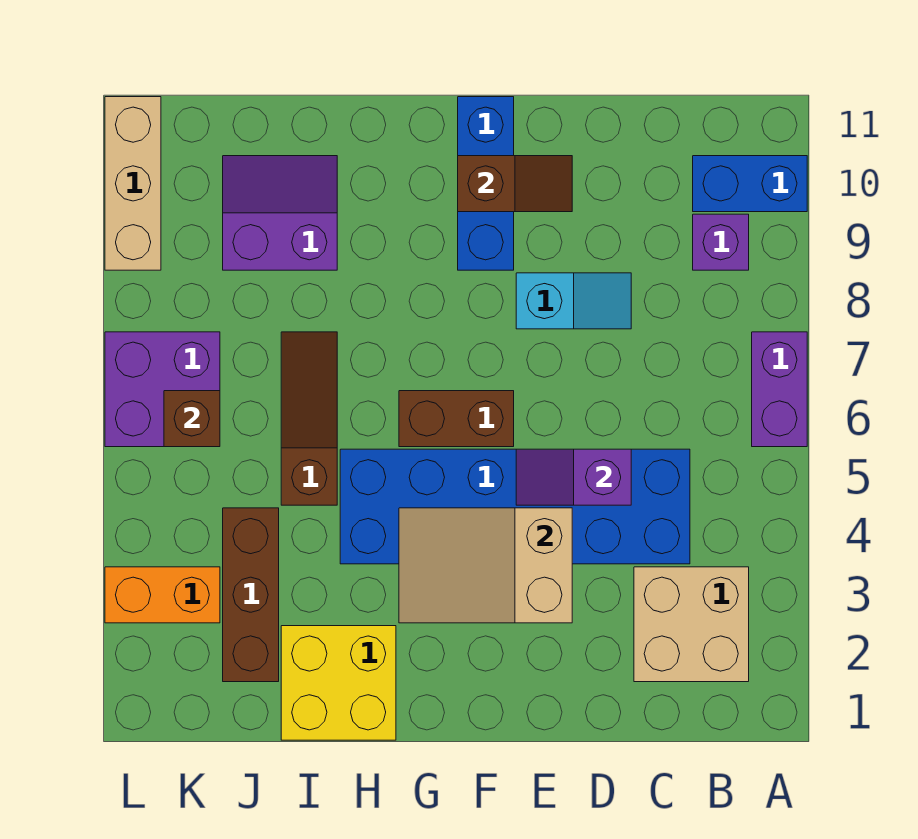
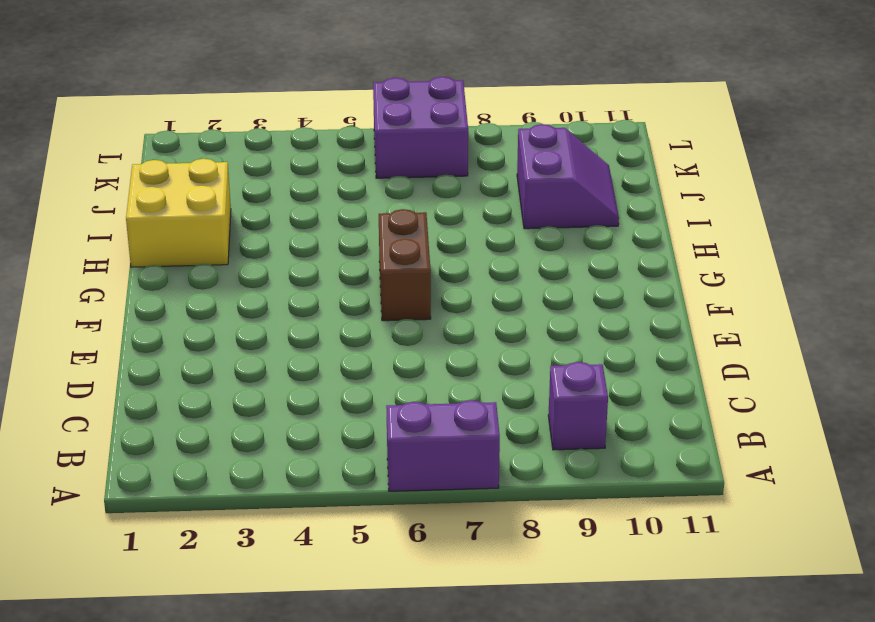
none -> blue 1x2 brick [693,156,807,212]
none -> tan 2x2 brick [634,567,749,682]
none -> blue 2x6 brick [340,449,690,564]

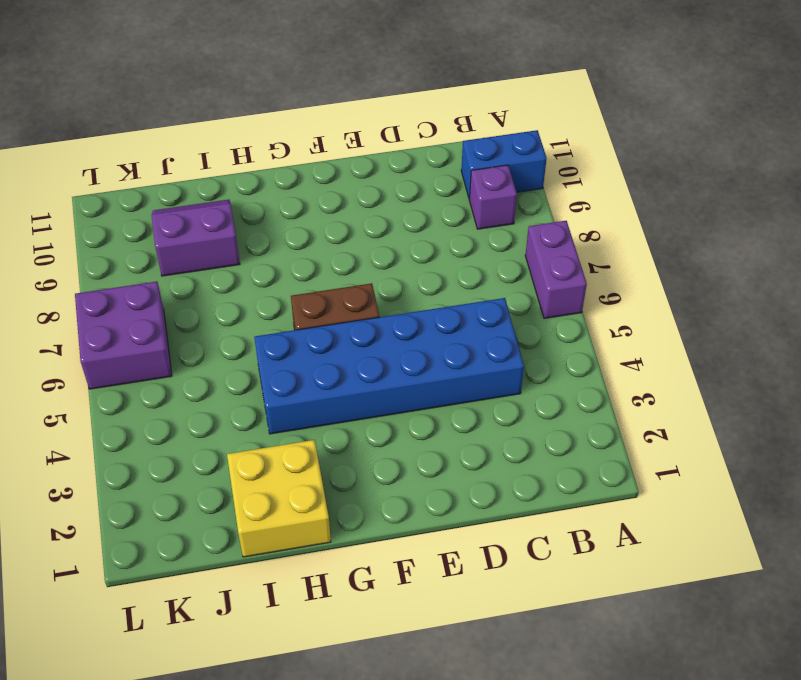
none -> tan 2x2 brick [634,567,749,682]
none -> cyan 1x2 slope [516,273,631,329]
none -> blue 1x3 brick [458,97,514,270]

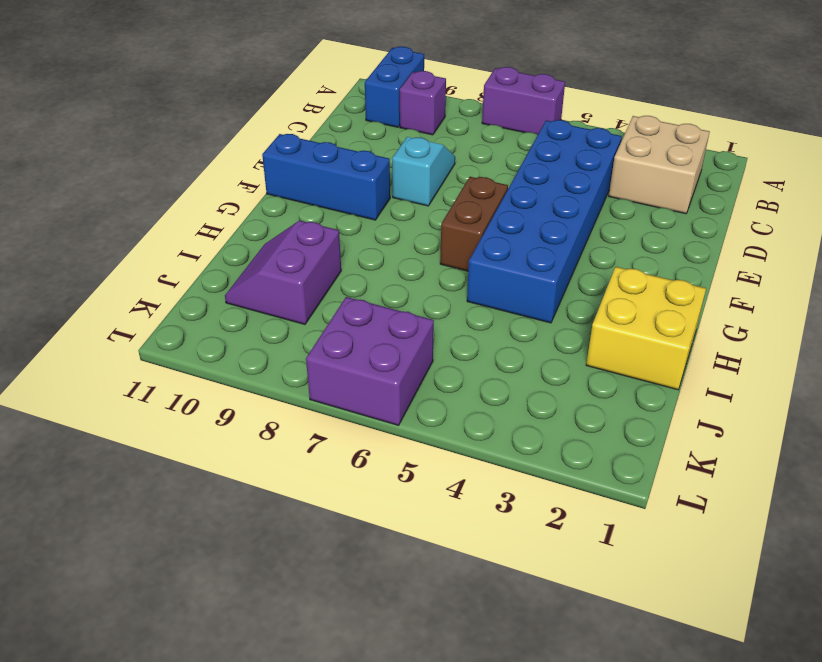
none -> brown 1x3 slope [281,332,337,505]
none -> brown 1x3 brick [223,508,279,682]
none -> orange 1x2 brick [105,567,220,623]

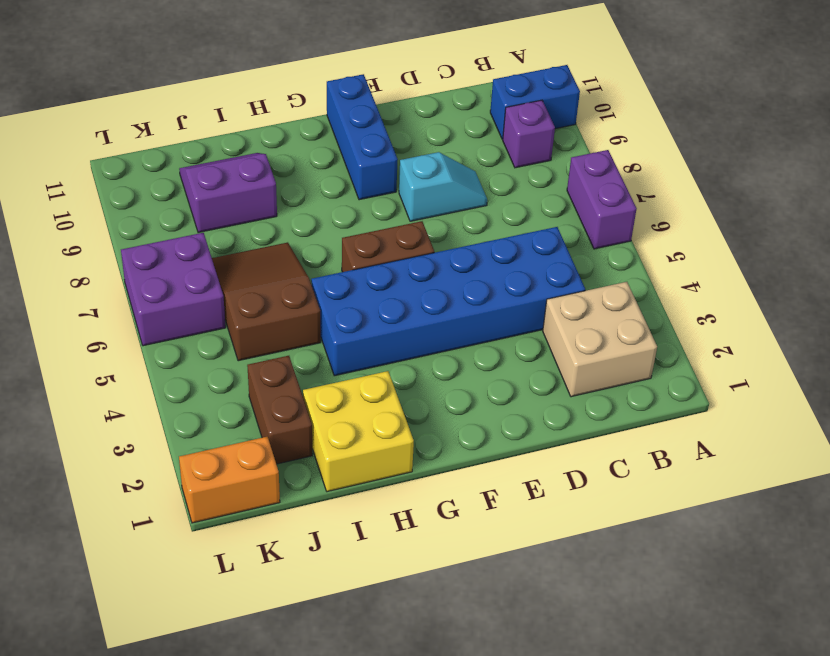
brown 2x3 slope [212,242,321,361] -> brown 1x3 slope [281,332,337,505]
brown 1x2 brick [247,356,312,464] -> brown 1x3 brick [223,508,279,682]
orange 1x2 brick [179,437,280,523] -> orange 1x2 brick moved to [105,567,220,623]
none -> tan 1x3 brick [105,97,161,270]
none -> purple 1x2 slope [516,449,631,505]
none -> tan 2x3 slope [399,508,572,623]

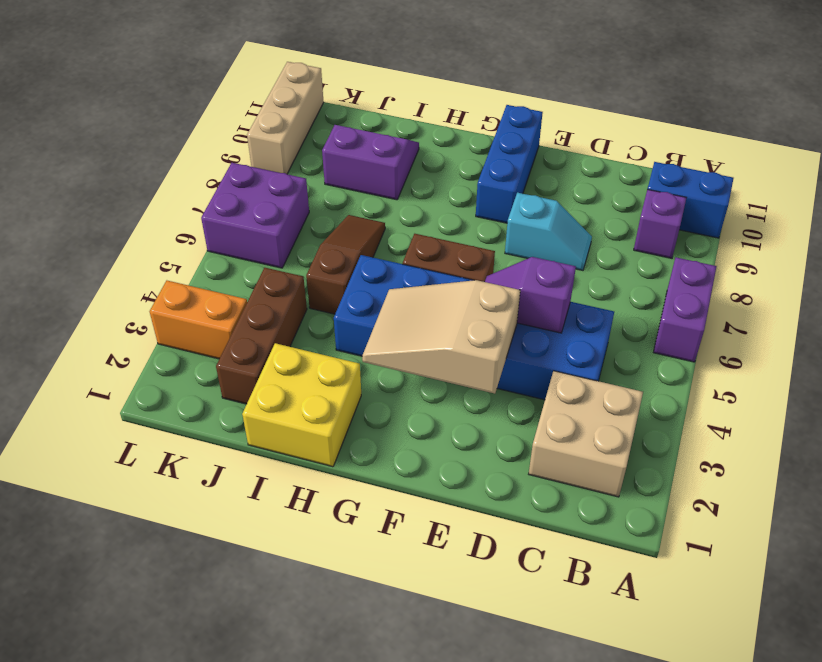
none -> brown 1x2 slope [458,156,572,212]
none -> brown 1x1 brick [164,391,220,447]

